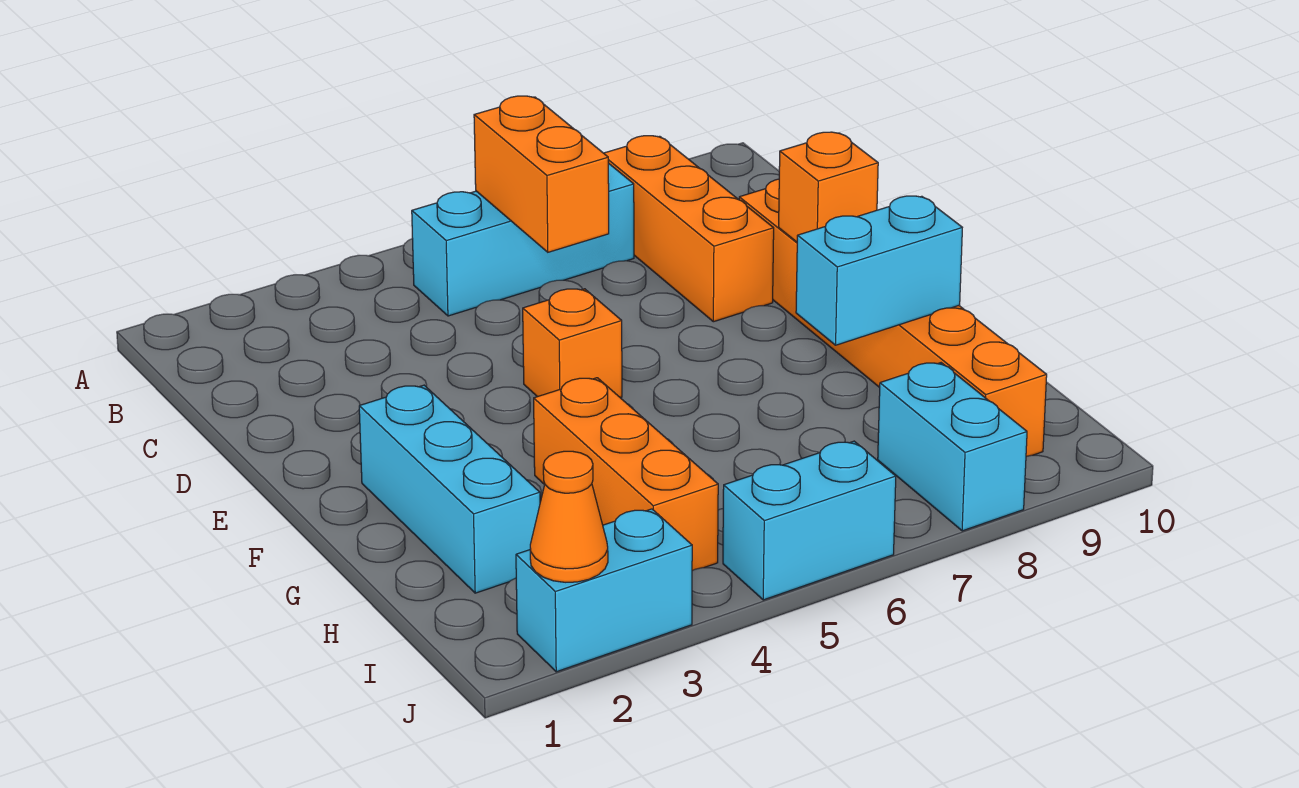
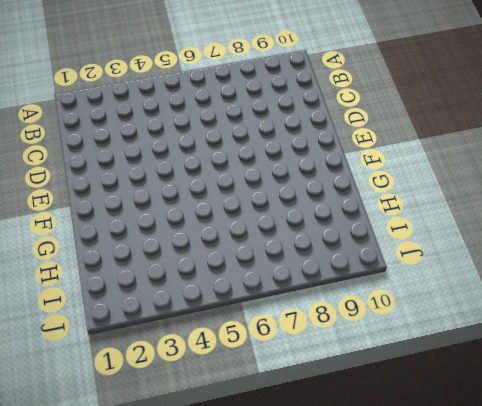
none -> cyan 1x3 brick [412,163,634,316]
none -> orange 1x3 brick [604,136,774,322]
none -> orange 1x6 brick [739,179,1047,456]

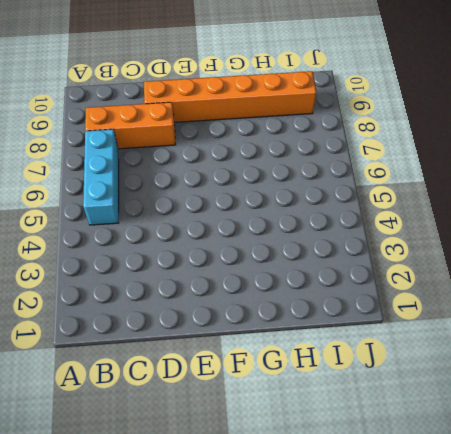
none -> orange 1x1 brick [523,289,622,398]
none -> cyan 1x3 brick [359,385,540,593]
none -> orange 1x3 brick [534,378,718,571]

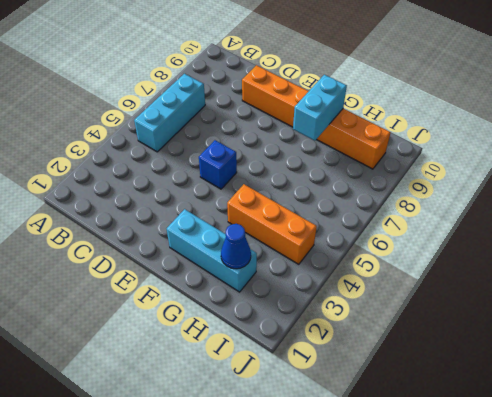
blue 1x1 brick [199,140,237,189] -> orange 1x1 brick [523,289,622,398]
blue 1x1 cone [221,224,251,269] -> none
none -> orange 1x3 brick [604,136,774,322]
none -> cyan 1x2 brick [878,363,1027,531]
none -> cyan 1x2 brick [516,509,692,672]

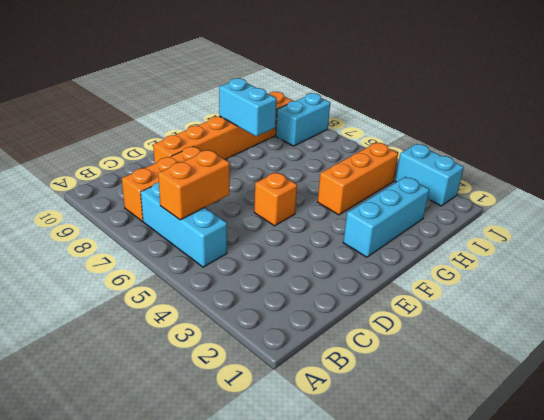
none -> cyan 1x2 brick [723,441,896,600]
none -> orange 1x1 brick [779,132,878,242]
none -> orange 1x1 cone [530,451,608,582]

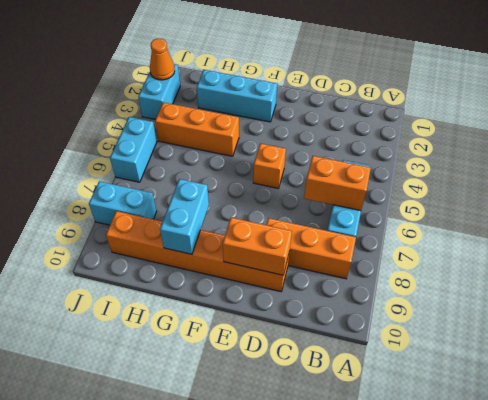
orange 1x2 brick [223,218,292,275] -> orange 1x1 brick [779,132,878,242]

